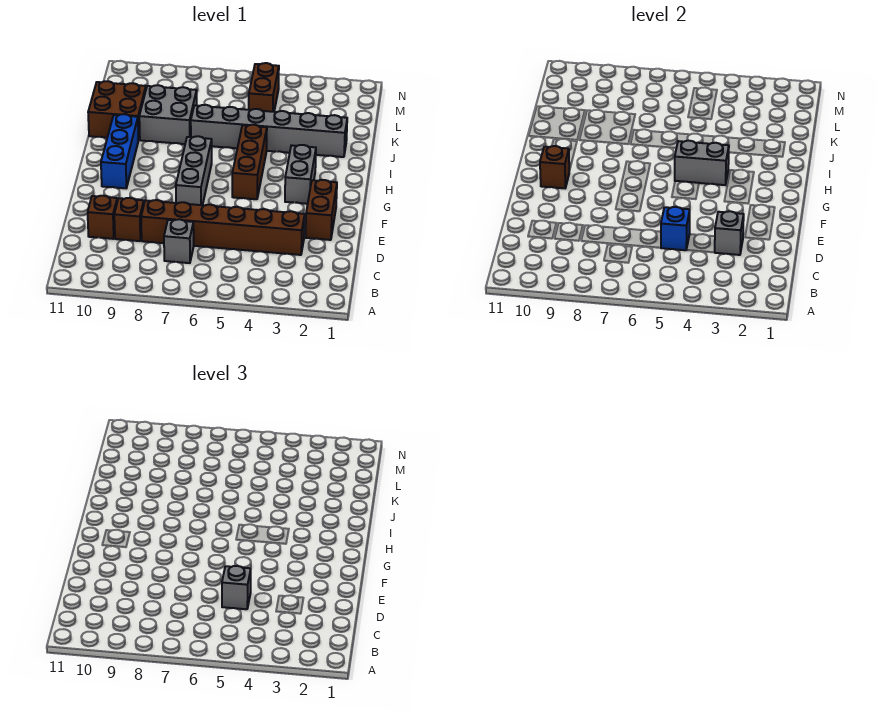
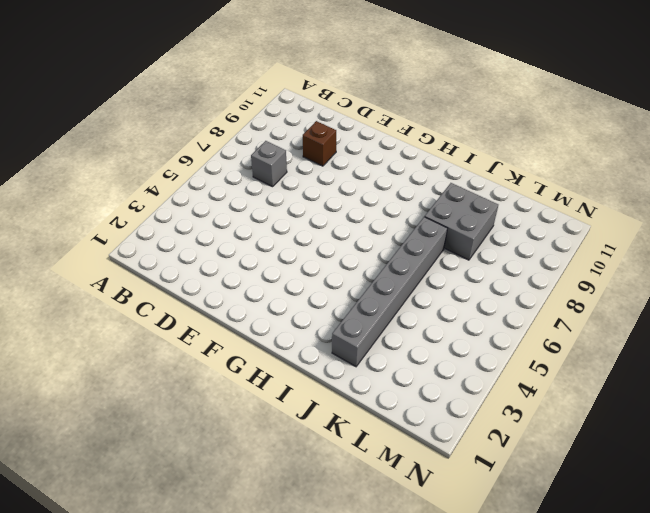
none -> brown 1x6 brick [141,200,305,255]
none -> brown 1x1 brick [88,196,117,239]
none -> brown 1x2 brick [305,180,337,240]

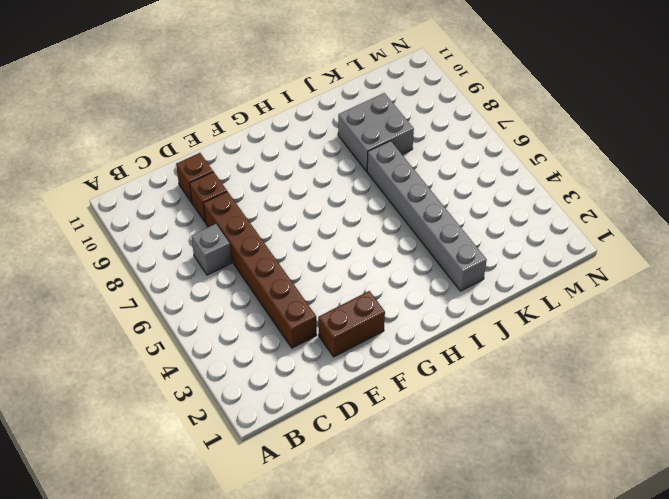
none -> grey 1x3 brick [176,136,212,205]
none -> grey 1x2 brick [285,145,316,204]
none -> brown 1x3 brick [232,125,267,199]

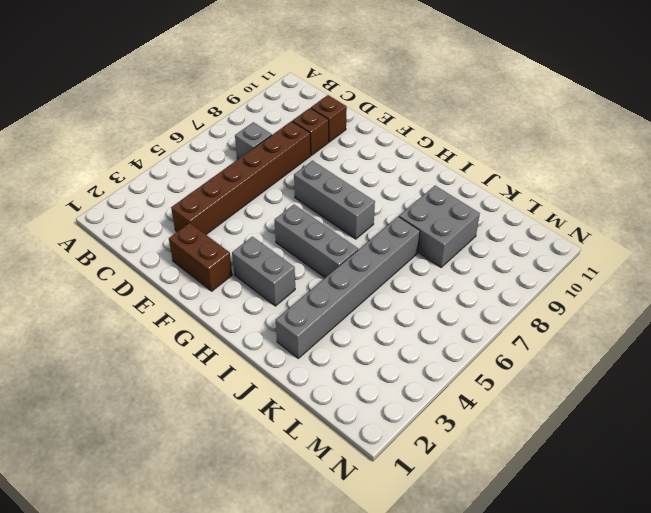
grey 1x3 brick [274,205,358,278] -> brown 1x3 brick [232,125,267,199]
none -> blue 1x3 brick [101,114,139,188]
none -> brown 2x2 brick [88,81,146,140]
none -> brown 1x2 brick [249,63,279,112]

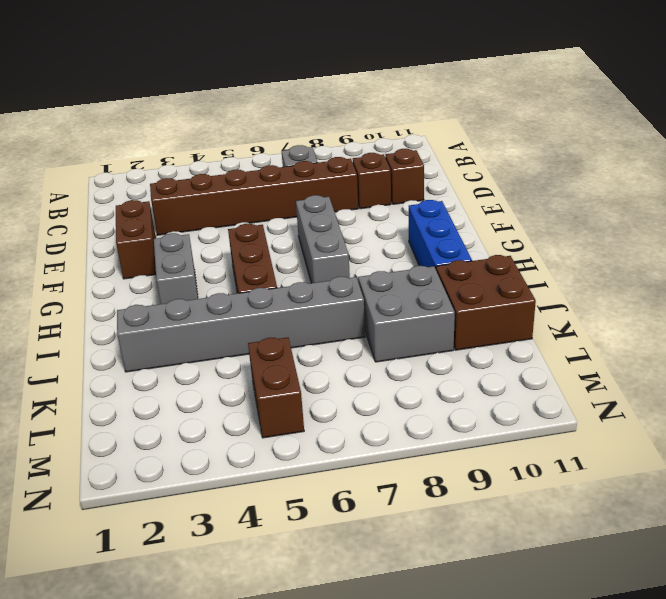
none -> grey 1x1 brick [715,211,744,255]
none -> blue 1x1 brick [661,207,690,250]
none -> brown 1x1 brick [540,146,569,188]

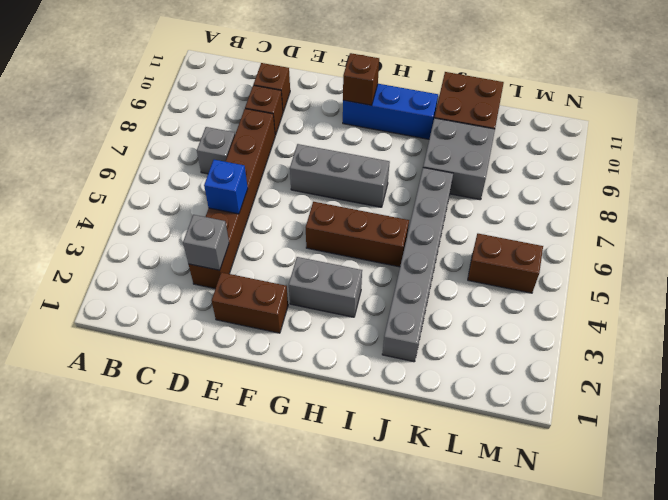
none -> grey 1x2 brick [675,141,729,185]
none -> grey 1x1 brick [222,566,251,609]

